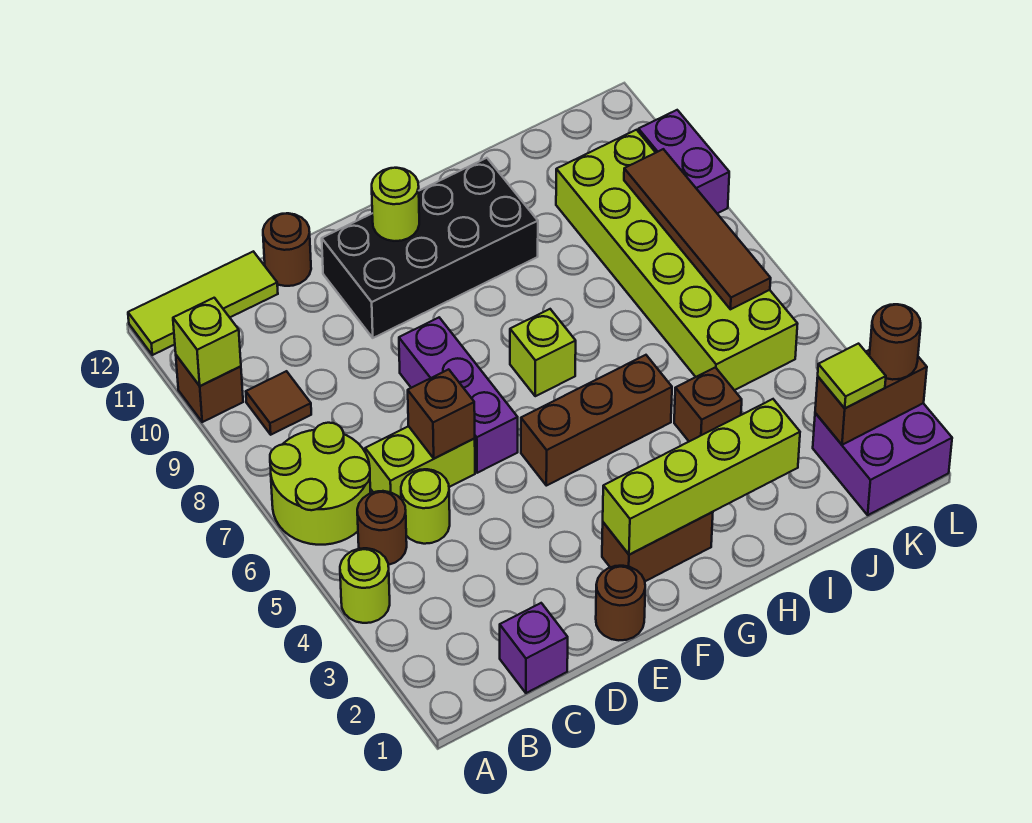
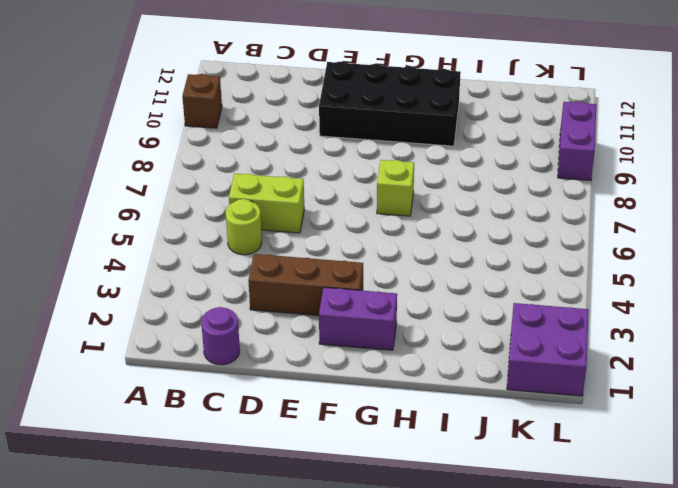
purple 1x1 round brick [201,307,240,365] -> purple 1x1 brick [500,603,568,693]
brown 1x3 brick [248,254,363,316] -> brown 1x3 brick moved to [521,355,672,486]
purple 1x2 brick [319,287,397,350] -> brown 1x2 brick [602,512,713,581]
none -> lime 1x1 round brick [340,548,390,623]
none -> lime 2x2 round brick [270,423,371,545]
none -> lime 1x3 tile [128,251,278,355]

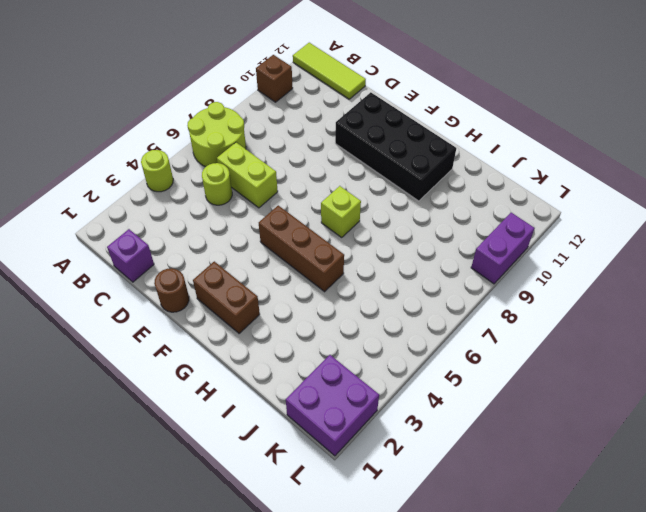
none -> brown 1x1 round brick [357,491,407,565]
none -> brown 1x1 tile [246,371,311,435]
none -> brown 1x1 round brick [263,213,311,286]

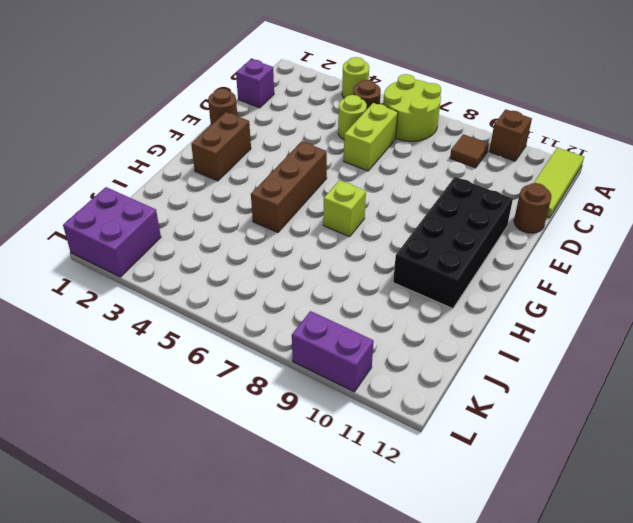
none -> purple 1x3 brick [399,318,518,473]
none -> brown 1x1 brick [674,367,742,441]
none -> lime 2x6 brick [556,130,797,390]

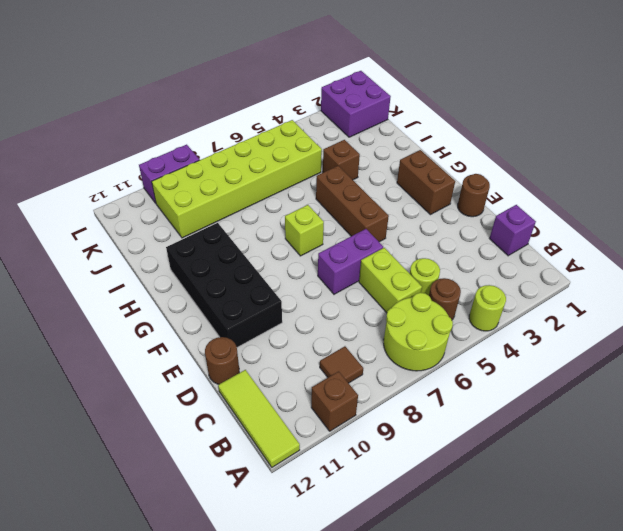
purple 1x2 brick [318,229,383,294] -> purple 1x3 brick [399,318,518,473]
none -> lime 1x1 brick [173,298,241,386]
none -> brown 1x1 brick [408,369,475,459]
none -> lime 1x4 brick [603,399,800,555]

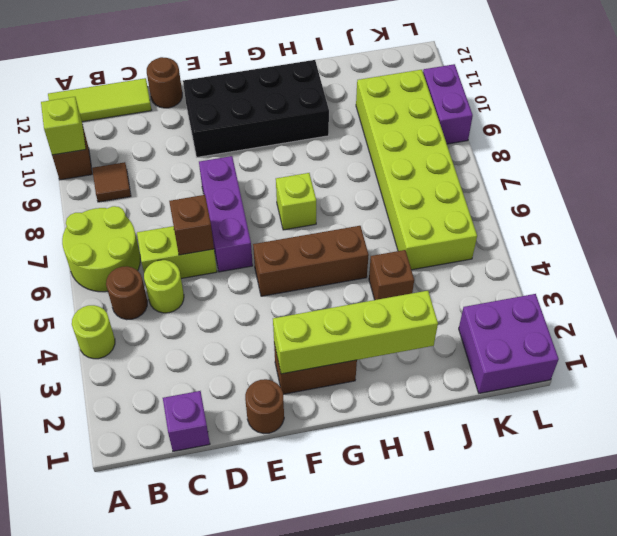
none -> lime 1x1 round brick [372,168,419,241]
none -> brown 1x2 brick [815,350,927,445]
none -> brown 1x4 tile [624,149,771,309]

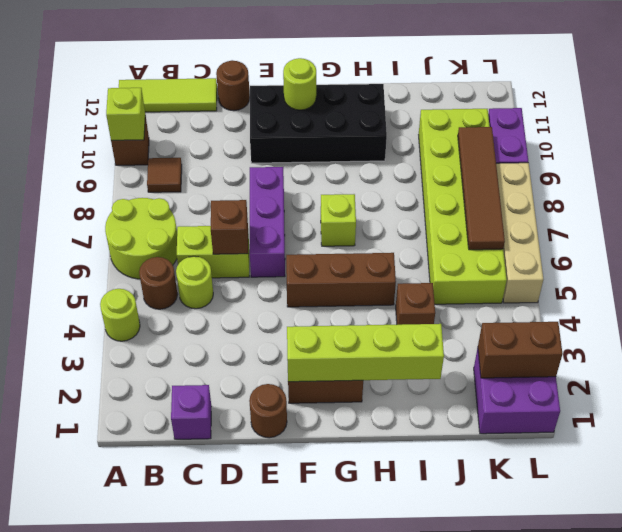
tan 1x4 brick [496,163,543,303] -> none
none -> lime 1x1 tile [818,344,886,408]
none -> brown 1x1 round brick [869,304,921,380]

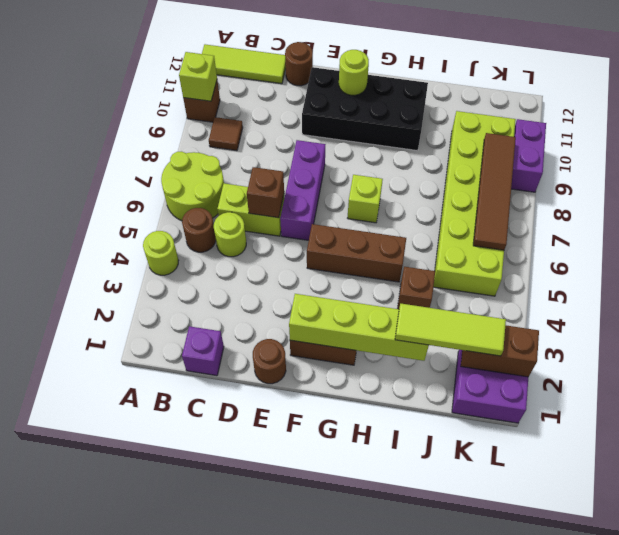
lime 1x3 tile [395,304,506,356] -> lime 1x1 tile [818,344,886,408]
none -> brown 1x1 round brick [869,304,921,380]

